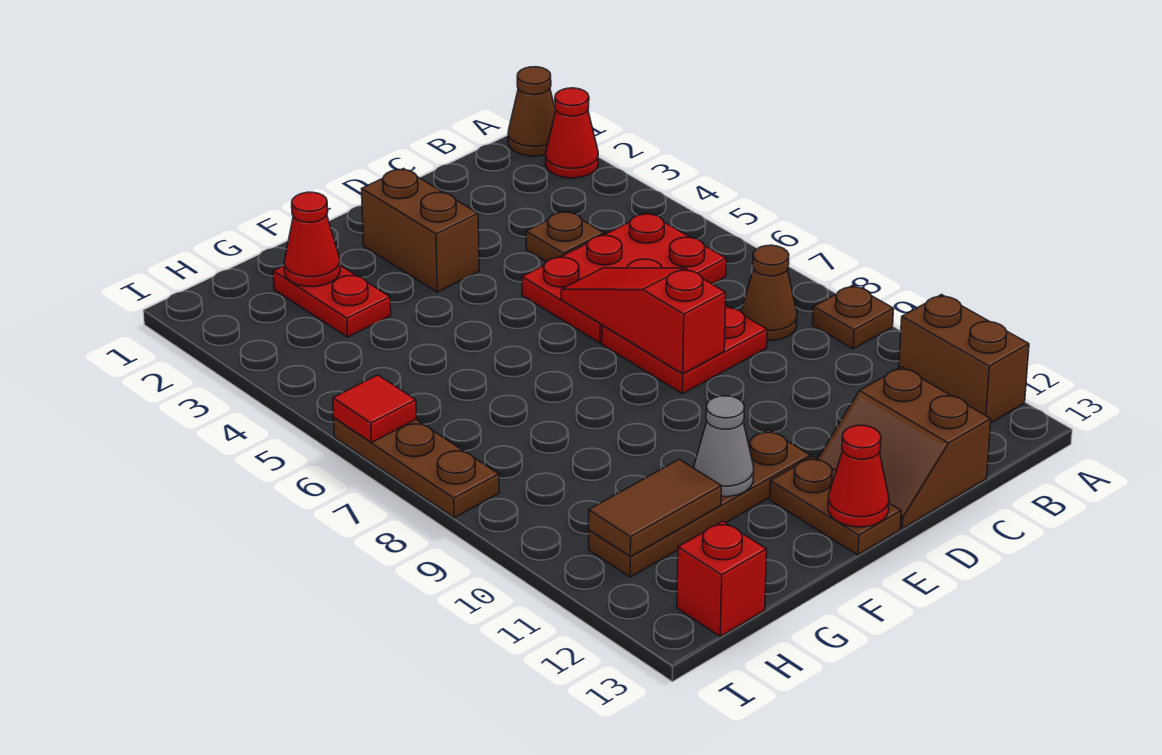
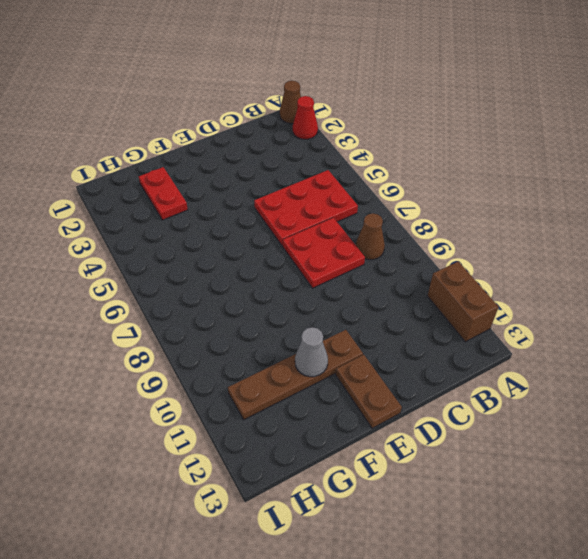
none -> brown 1x1 plate [813,285,894,349]
none -> brown 1x1 plate [526,211,604,262]
none -> brown 2x2 slope [818,367,991,529]

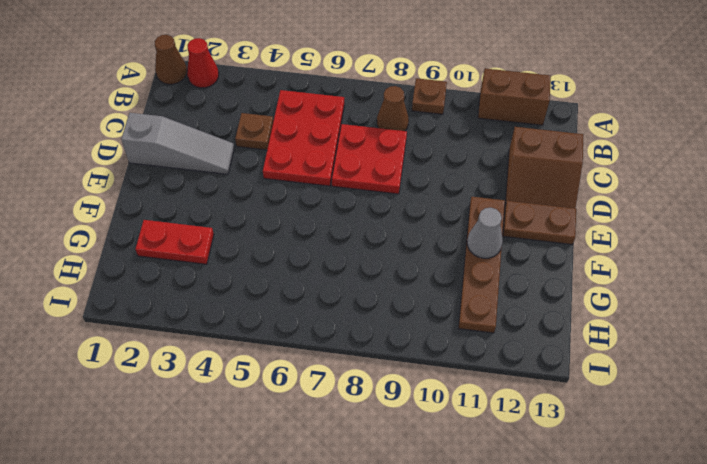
grey 1x3 slope [121,113,234,174] -> none
none -> brown 1x2 brick [362,169,479,292]
none -> red 1x1 brick [677,521,767,636]
none -> brown 1x3 plate [334,418,499,518]

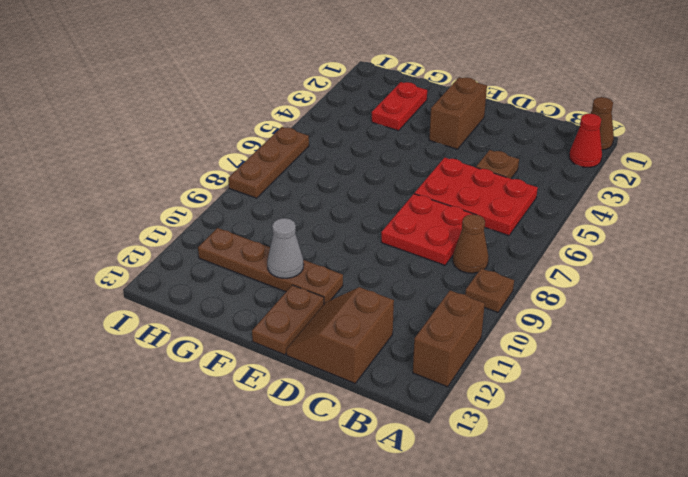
none -> red 1x1 brick [677,521,767,636]
none -> red 1x3 slope [561,268,726,374]
none -> red 1x1 cone [828,425,889,527]

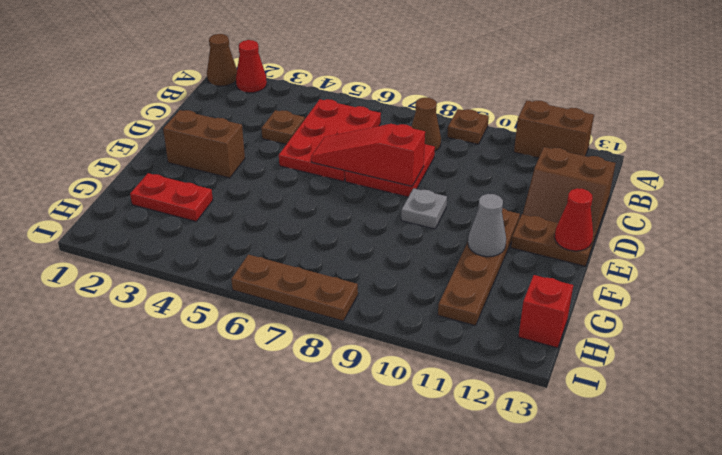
grey 1x1 plate [401,188,447,229] -> none
none -> red 1x1 cone [284,192,340,287]
none -> brown 1x2 tile [589,459,721,557]
none -> red 1x1 tile [333,375,417,442]

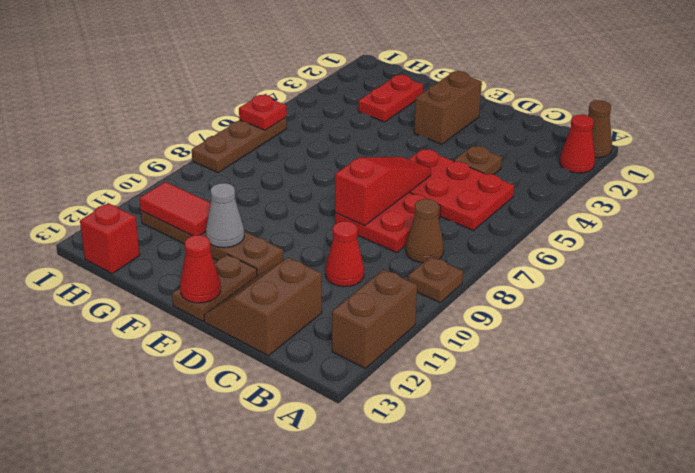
red 1x1 cone [325,221,364,287] -> red 1x1 cone moved to [284,192,340,287]
red 1x2 tile [139,182,211,236] -> brown 1x2 tile [589,459,721,557]
red 1x1 plate [239,95,286,130] -> red 1x1 tile [333,375,417,442]

